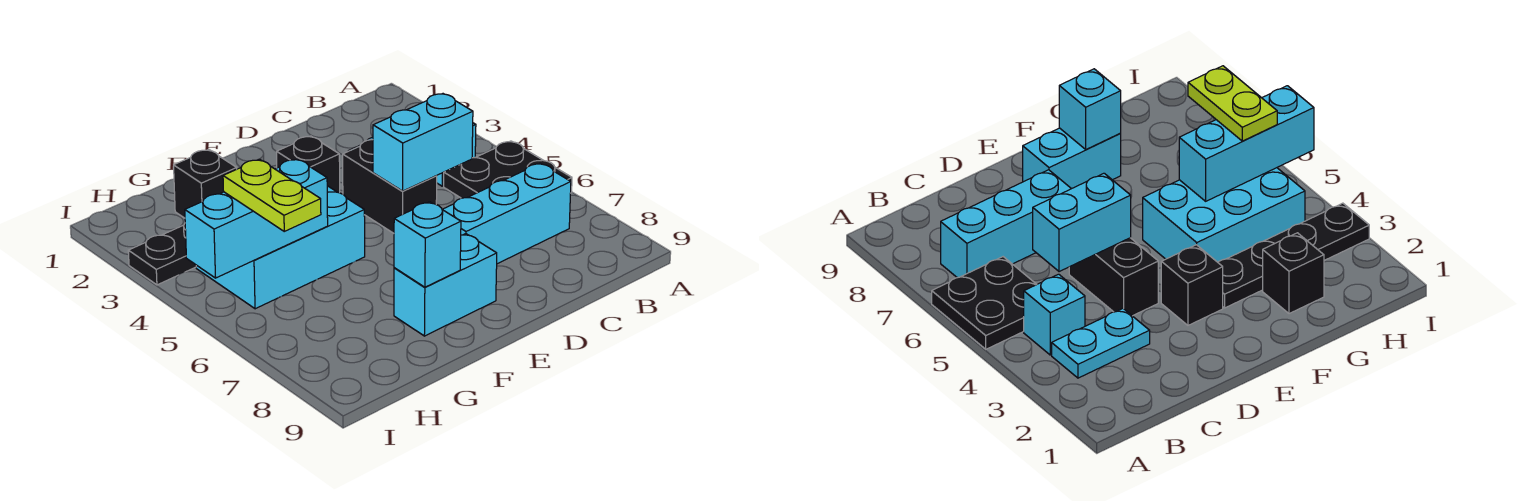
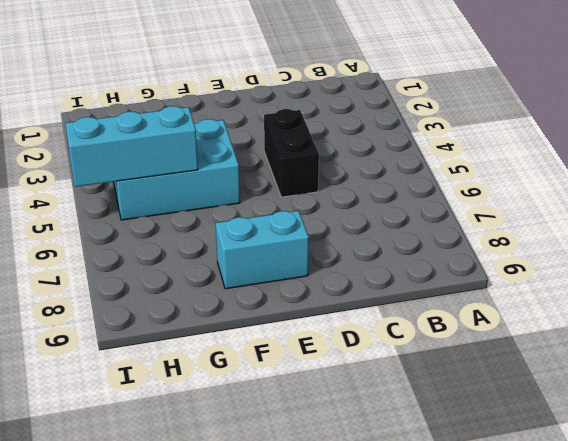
none -> black 2x2 plate [444,141,572,198]
none -> cyan 1x2 plate [1052,309,1150,378]
none -> cyan 1x1 brick [1024,274,1085,355]

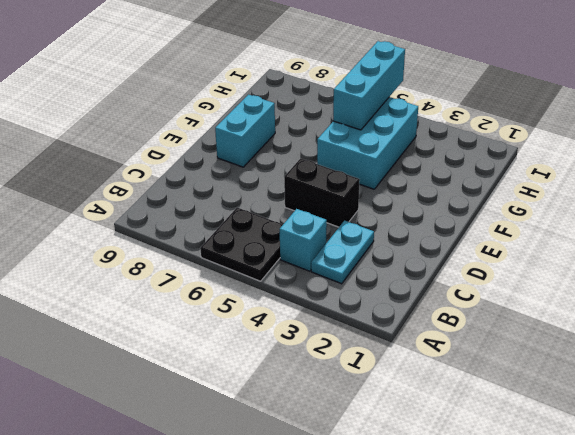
none -> cyan 1x3 brick [442,163,571,264]
none -> black 1x1 brick [277,136,340,193]
none -> black 1x4 plate [128,224,196,285]

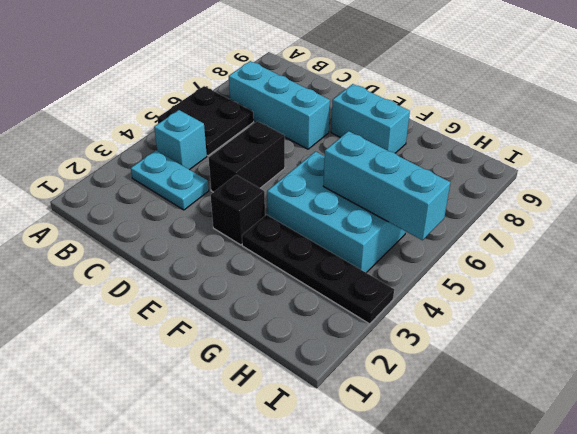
none -> black 1x1 brick [174,149,237,218]
none -> cyan 1x2 brick [373,94,473,191]
none -> cyan 1x1 brick [394,202,461,287]

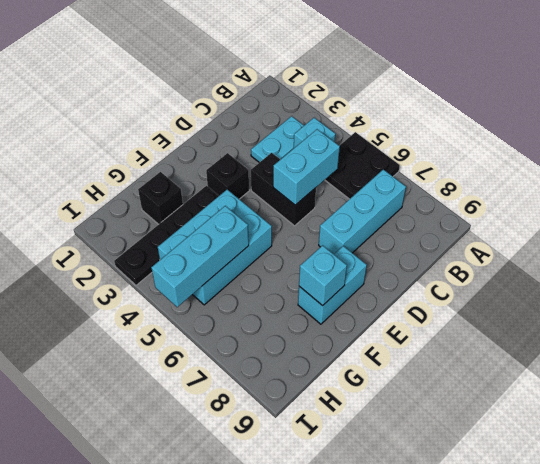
none -> lime 1x2 plate [223,159,321,231]

